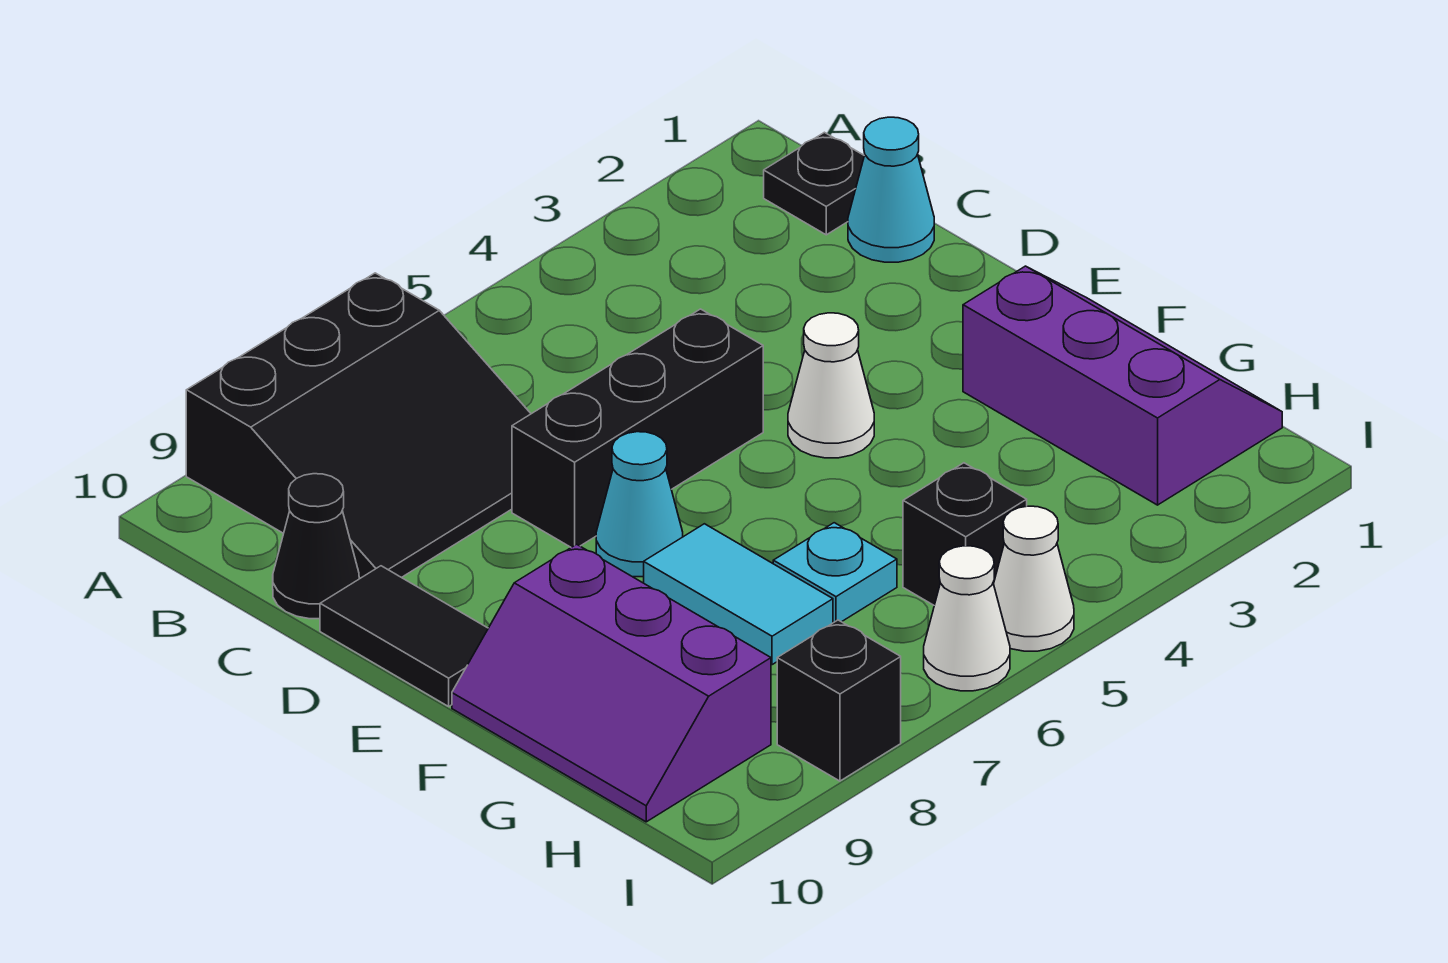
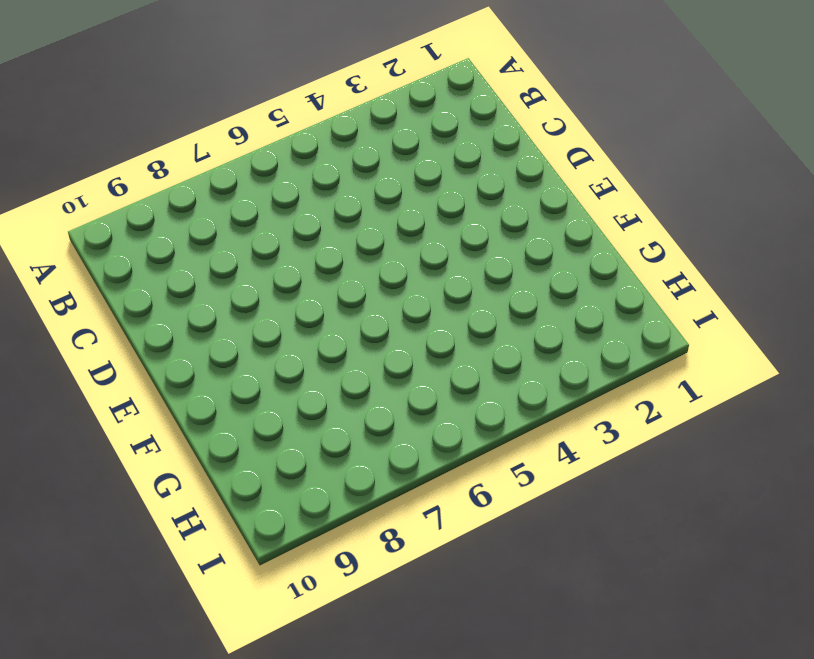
none -> black 3x3 slope [186,273,531,578]
none -> black 1x1 plate [764,132,864,235]
none -> cyan 1x1 cone [848,117,934,262]

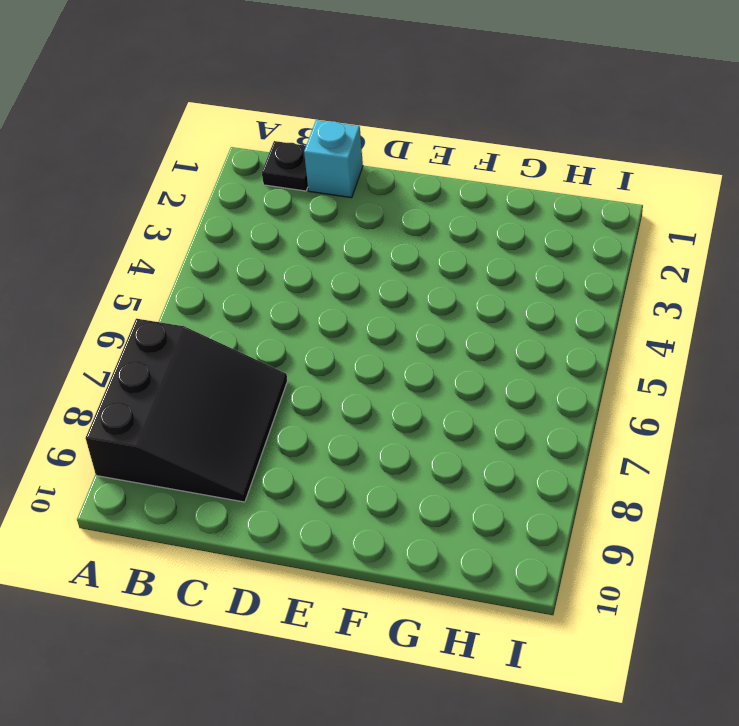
cyan 1x1 brick [304,120,363,198] -> cyan 1x1 cone [848,117,934,262]
none -> black 1x1 cone [273,474,359,619]
none -> black 1x3 brick [512,309,763,547]
none -> black 1x2 tile [320,566,488,706]

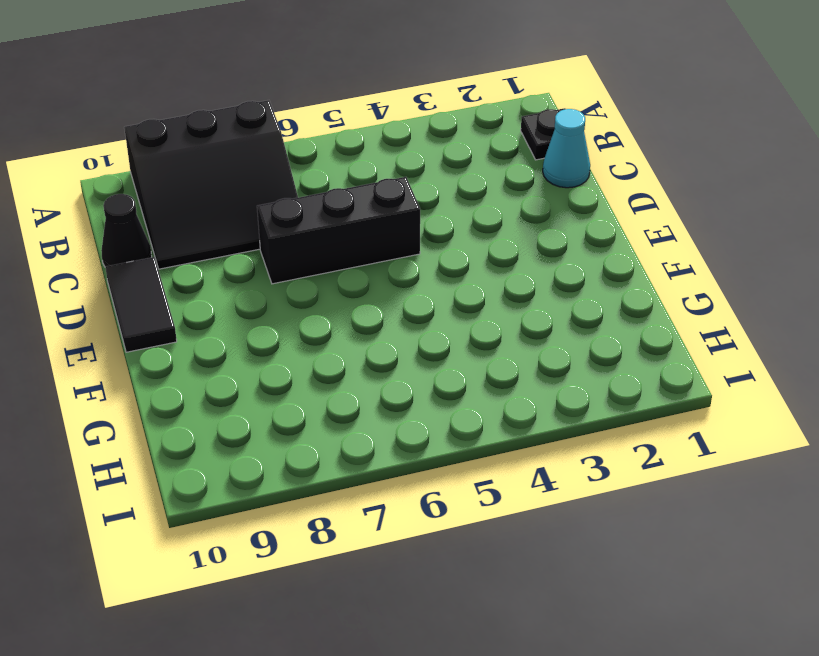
none -> white 1x1 cone [788,313,874,458]
none -> cyan 1x1 cone [596,432,683,577]
none -> purple 2x3 slope [963,266,1282,505]

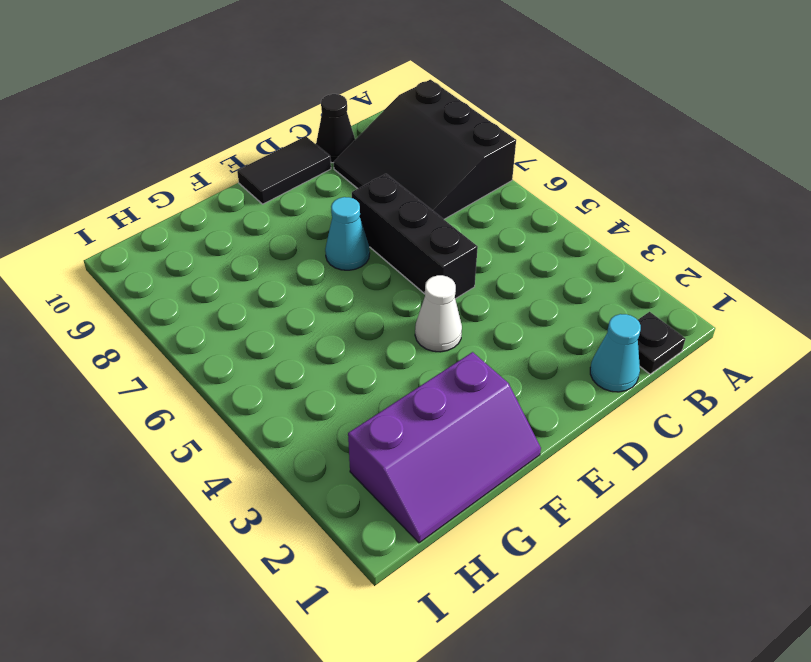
none -> cyan 1x2 tile [644,524,833,665]
none -> purple 2x3 slope [452,544,771,822]
none -> cyan 1x1 plate [773,523,897,623]

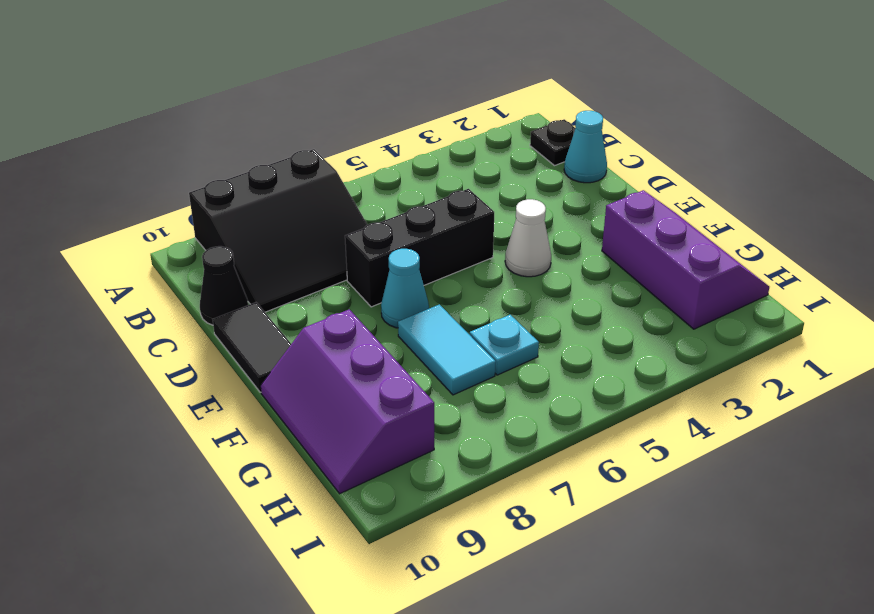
none -> black 1x1 brick [903,463,1027,605]
none -> white 1x1 cone [994,506,1074,651]
none -> white 1x1 cone [924,546,1010,691]

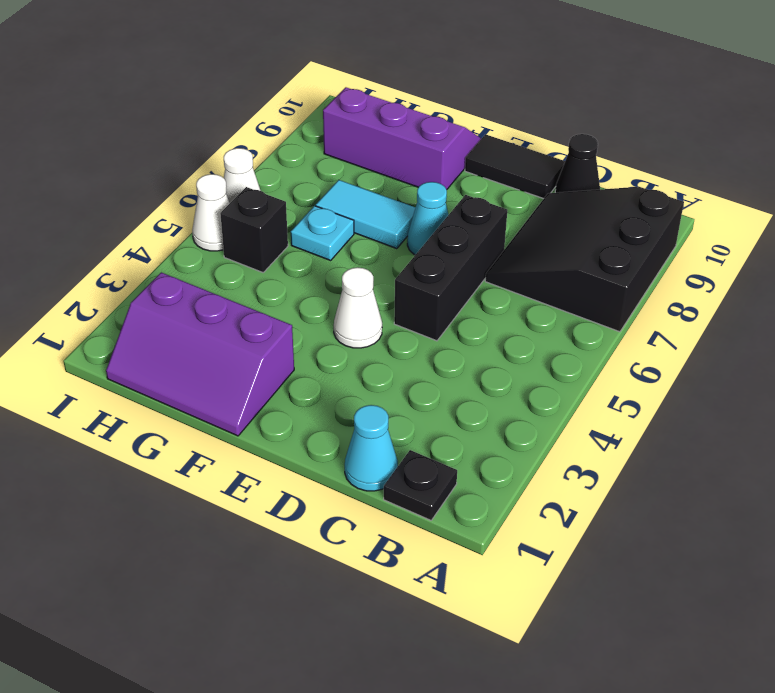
none -> black 1x1 brick [777,620,901,781]

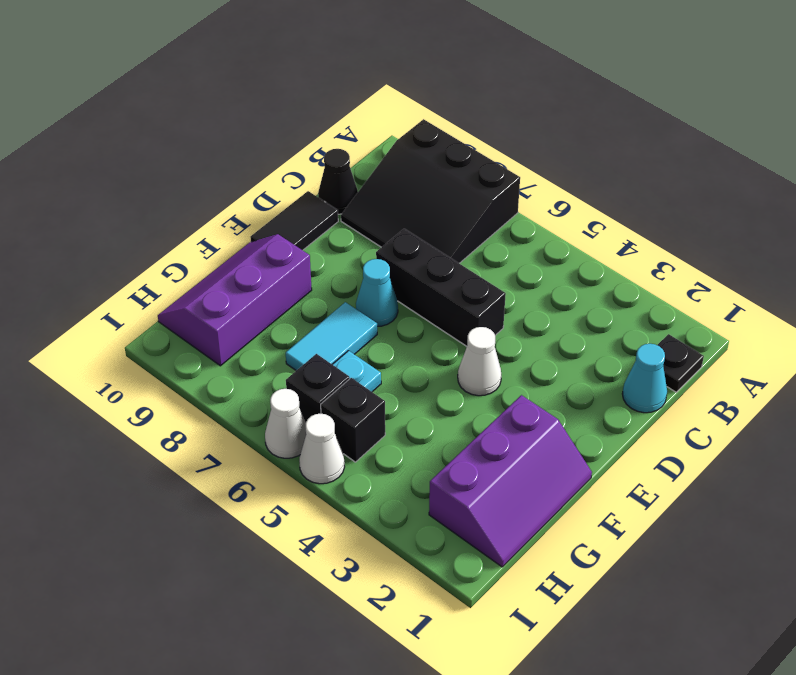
black 1x1 brick [286,354,350,422] -> black 1x1 brick moved to [777,620,901,781]

